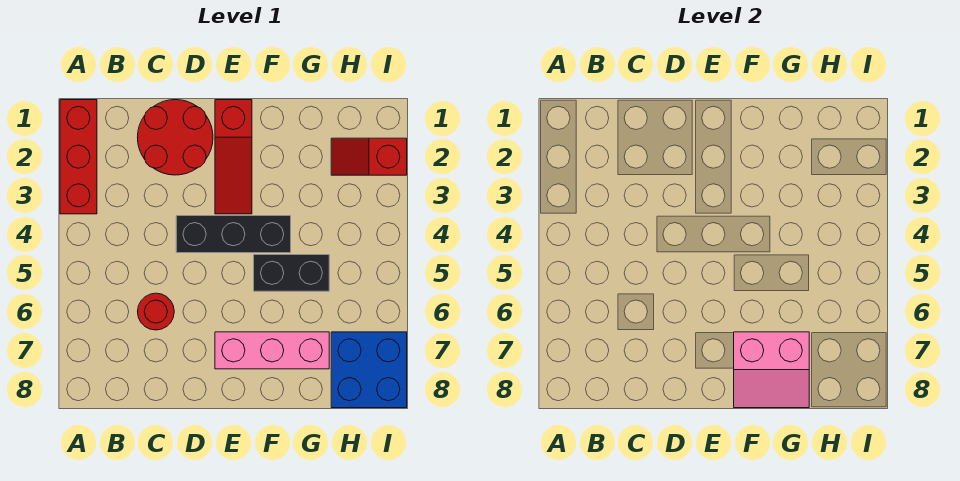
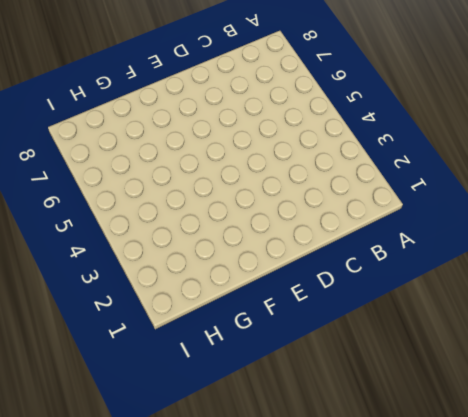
none -> red 1x3 brick [60,100,97,214]
none -> red 2x2 round brick [137,100,213,175]

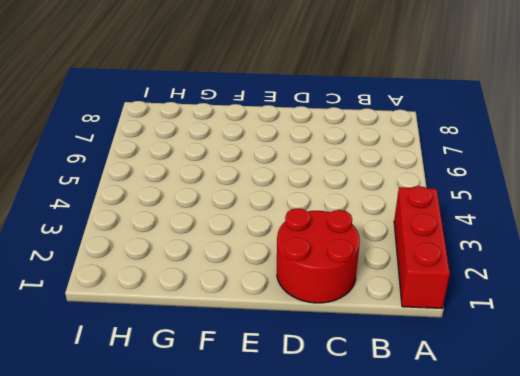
none -> red 1x1 round brick [138,293,174,330]
none -> black 1x3 brick [176,216,291,253]

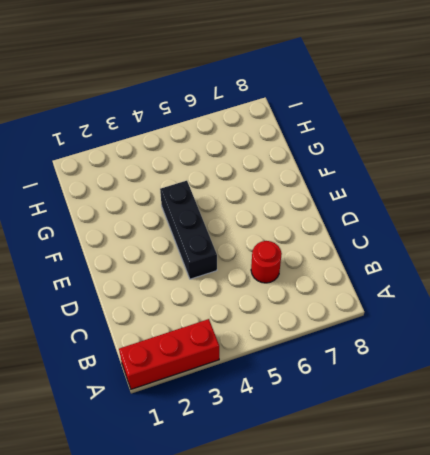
none -> red 2x2 round brick [137,100,213,175]
none -> red 1x3 slope [215,100,252,214]

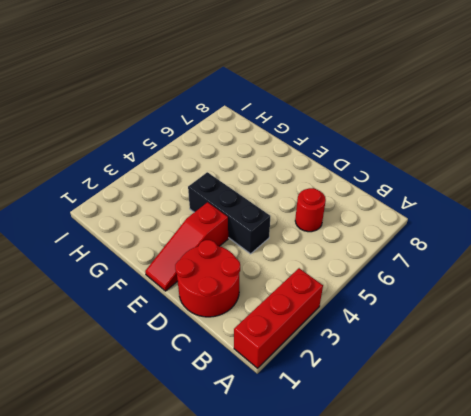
red 1x3 slope [145,202,228,291] -> red 1x3 slope turned to [215,100,252,214]
none -> pink 1x3 brick [215,332,329,369]
none -> black 1x2 brick [254,255,329,291]

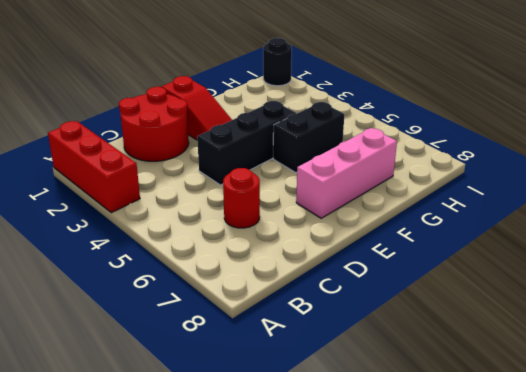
black 1x1 round brick [263,38,292,86] -> none
none -> red 1x2 slope [331,138,407,175]
none -> blue 2x2 brick [331,332,407,408]

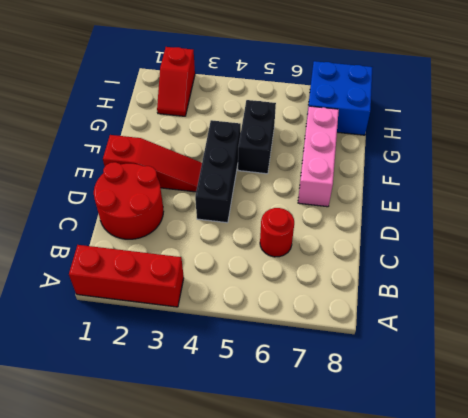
none -> pink 2x2 slope [734,332,809,408]

